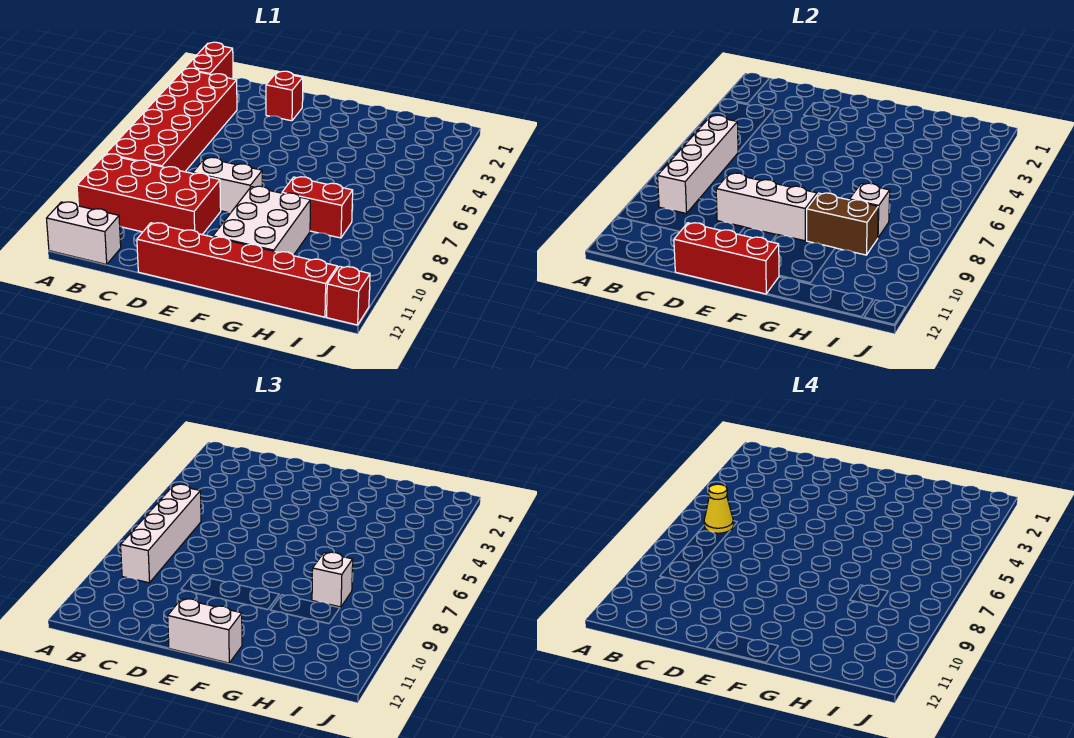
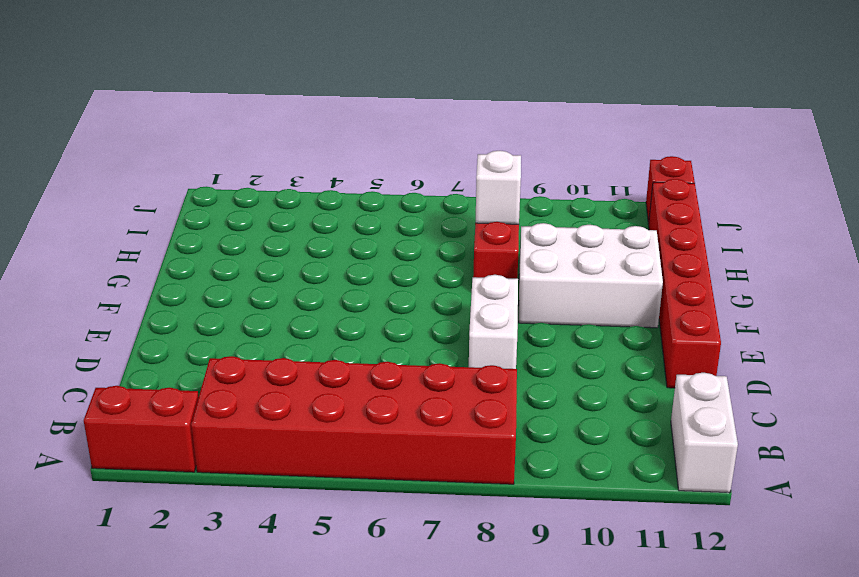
none -> red 2x4 brick [77,154,221,235]
none -> red 1x1 brick [266,71,303,121]
none -> white 1x4 brick [658,115,738,213]

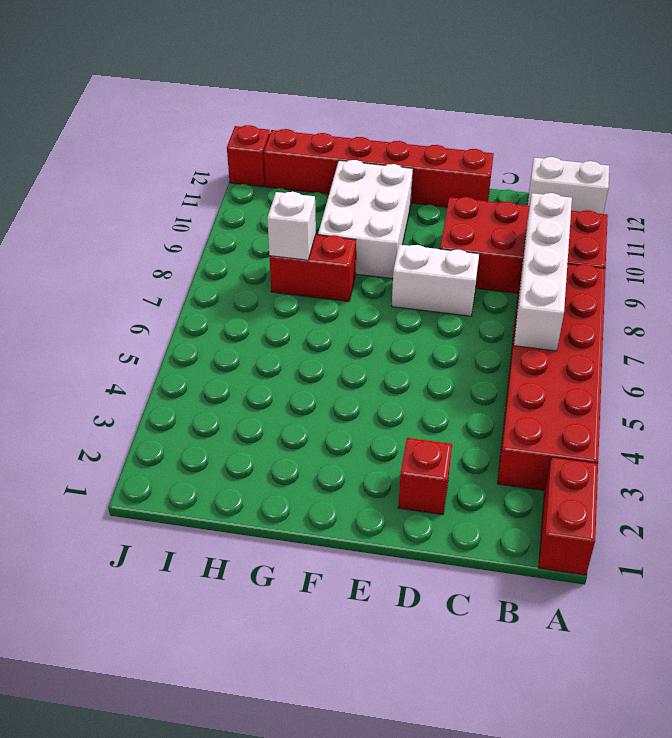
none -> white 1x3 brick [716,173,817,241]
none -> red 1x3 brick [674,223,779,294]
none -> brown 1x2 brick [807,193,878,255]

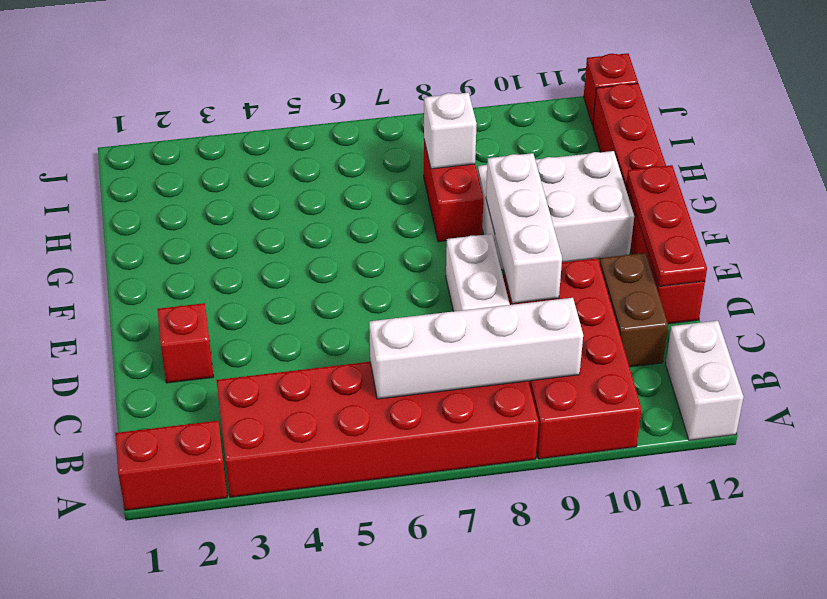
brown 1x2 brick [600,253,668,367] -> brown 1x2 brick moved to [807,193,878,255]
red 1x3 plate [627,165,707,287] -> red 1x3 brick [674,223,779,294]
none -> white 1x4 brick [121,484,201,583]
none -> white 1x2 brick [168,599,242,663]
none -> white 1x1 brick [312,552,353,607]

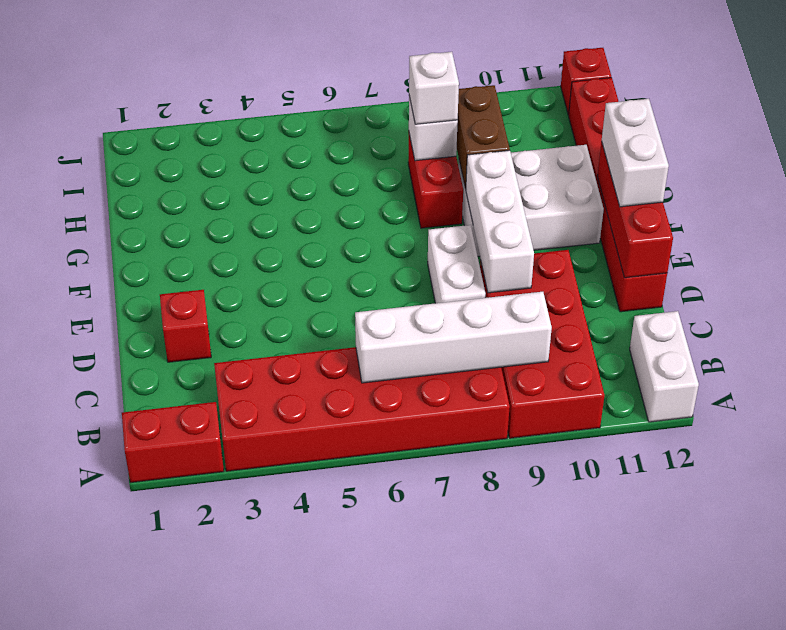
none -> white 1x4 brick [121,484,201,583]
none -> yellow 1x1 cone [704,484,733,533]

